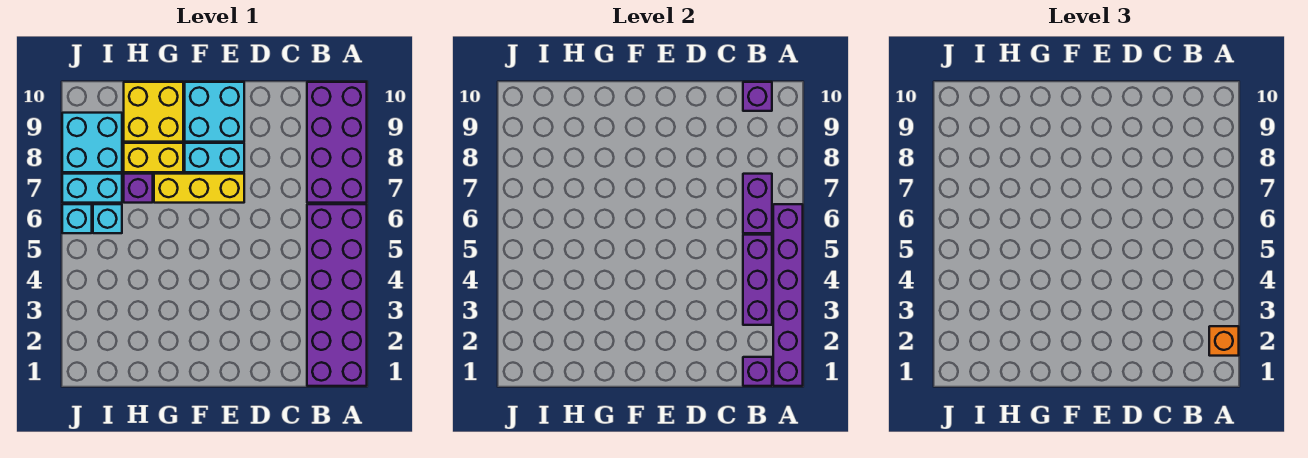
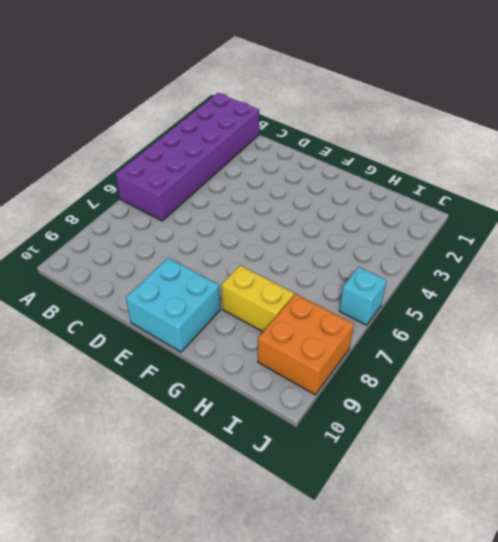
orange 2x2 brick [258,294,354,395] -> cyan 2x2 brick [62,113,122,172]
none -> purple 2x4 brick [307,82,367,203]
none -> yellow 1x3 brick [154,174,244,203]
none -> cyan 1x2 brick [185,143,244,172]

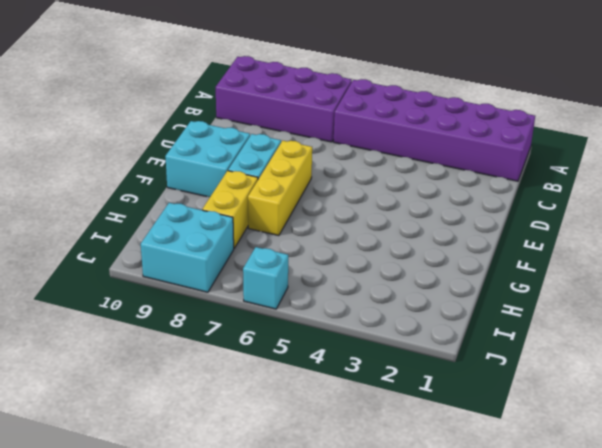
none -> yellow 2x2 brick [124,82,183,142]
none -> purple 1x1 brick [124,174,153,203]
none -> cyan 1x1 brick [93,204,122,233]

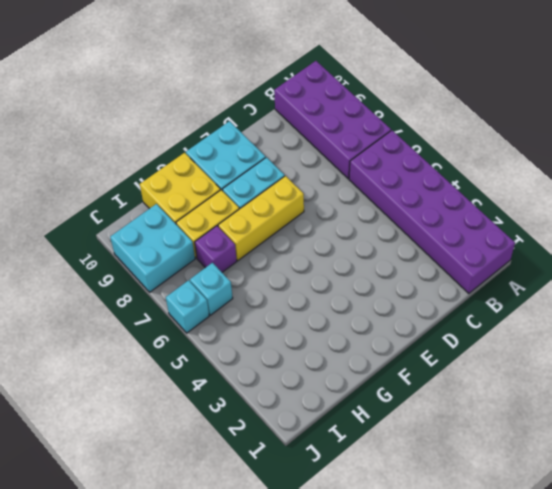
none -> cyan 1x2 brick [62,174,122,203]
none -> purple 1x6 brick [773,204,803,386]
none -> purple 1x1 brick [743,357,772,386]

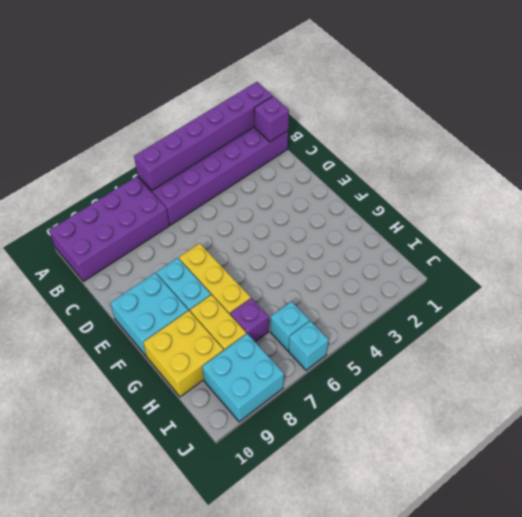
none -> cyan 1x2 brick [62,174,122,203]
none -> purple 1x3 brick [743,235,772,325]
none -> purple 1x2 brick [743,174,772,233]

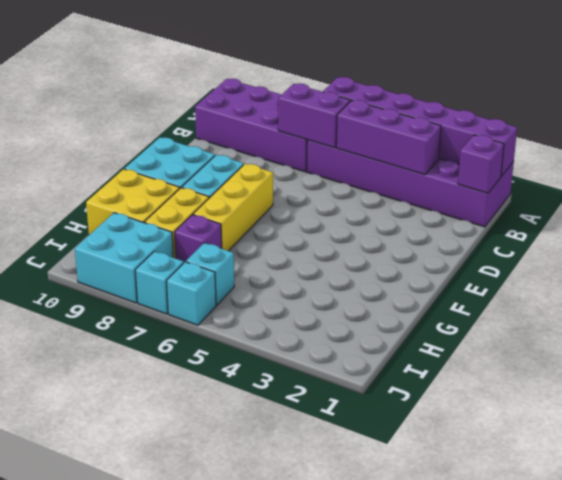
cyan 1x1 brick [135,251,184,314] -> cyan 1x2 brick [62,174,122,203]
none -> purple 1x1 brick [743,82,772,111]
none -> orange 1x1 brick [1209,326,1239,356]

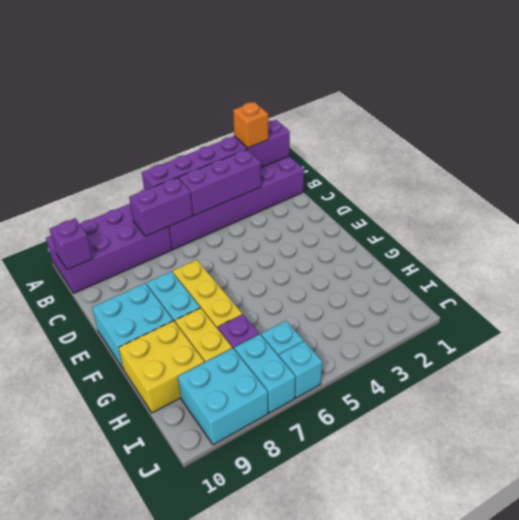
none -> purple 1x1 brick [743,357,772,386]

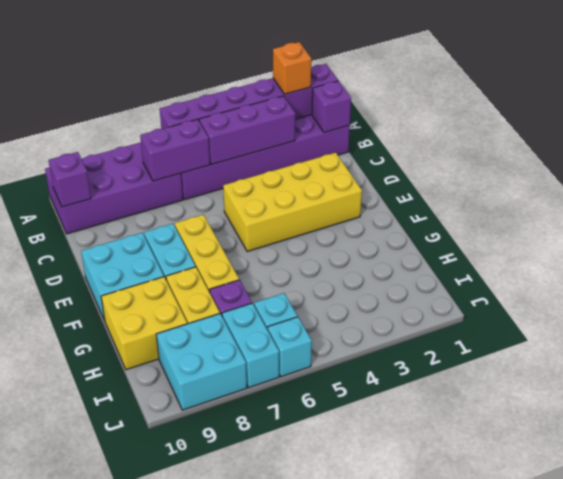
yellow 2x4 brick [223,153,362,252] -> none

